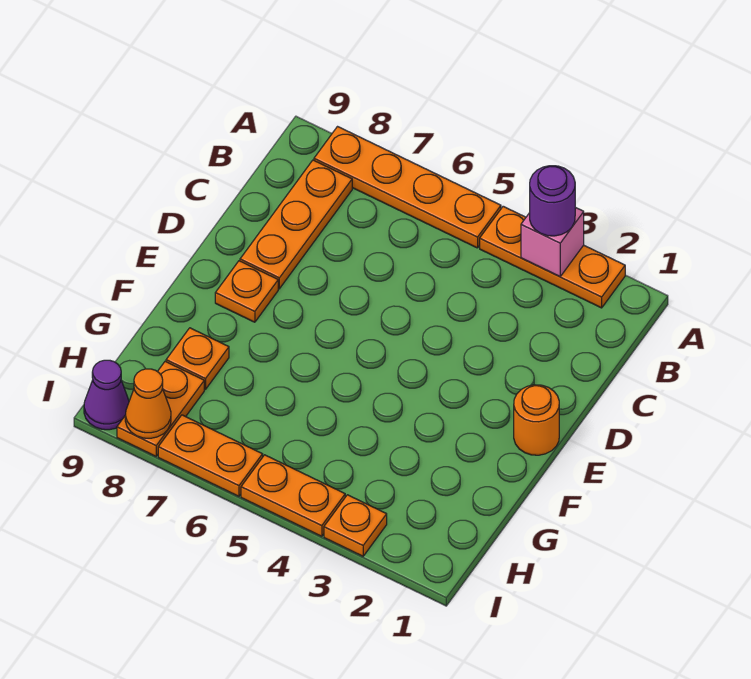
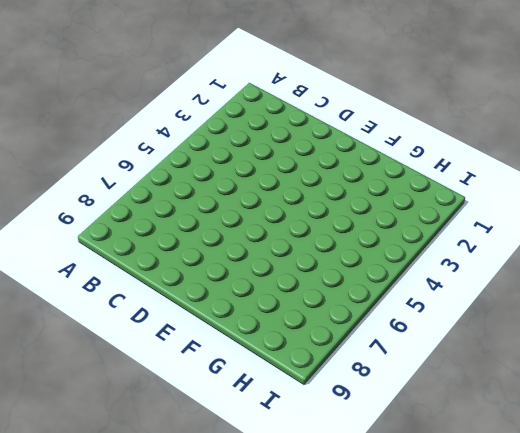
none -> orange 1x3 plate [480,206,625,308]
none -> orange 1x4 plate [314,127,501,248]
none -> orange 1x3 plate [240,160,352,289]

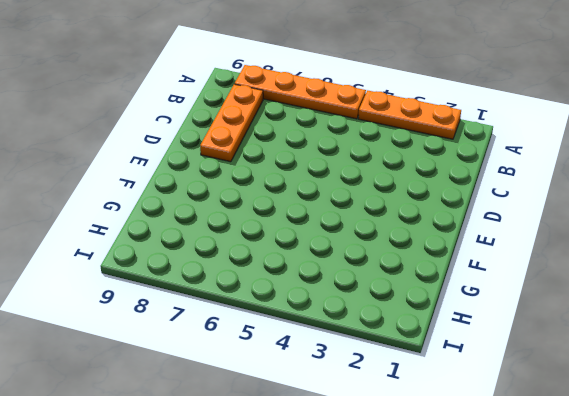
none -> orange 1x1 round brick [514,385,559,455]
none -> orange 1x1 plate [215,261,278,322]
none -> orange 1x1 plate [166,328,229,389]

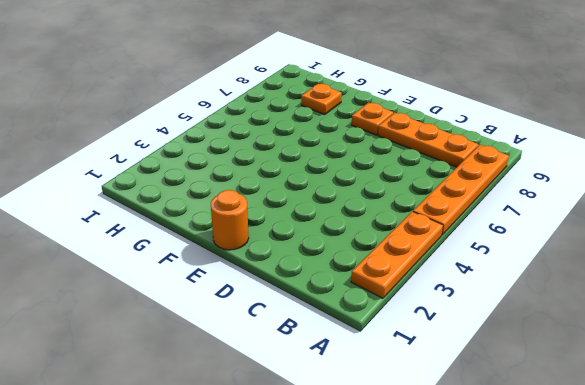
none -> orange 1x2 plate [117,362,204,456]
none -> orange 1x1 plate [324,495,387,556]
none -> orange 1x2 plate [241,455,345,536]

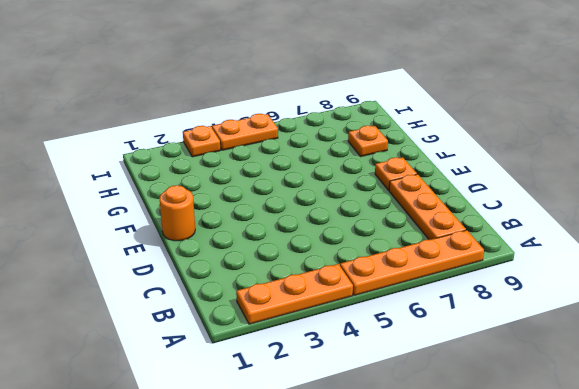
none -> orange 1x2 plate [117,362,204,456]
none -> orange 1x2 plate [158,415,263,496]
none -> purple 1x1 cone [84,360,129,430]

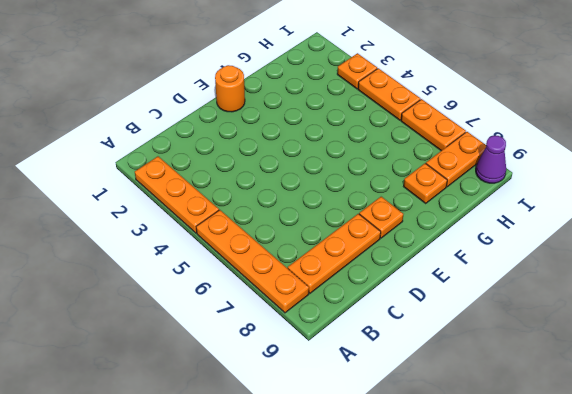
none -> pink 1x1 brick [521,207,584,277]
none -> orange 1x1 cone [125,369,171,438]
none -> purple 1x1 round brick [530,166,575,236]

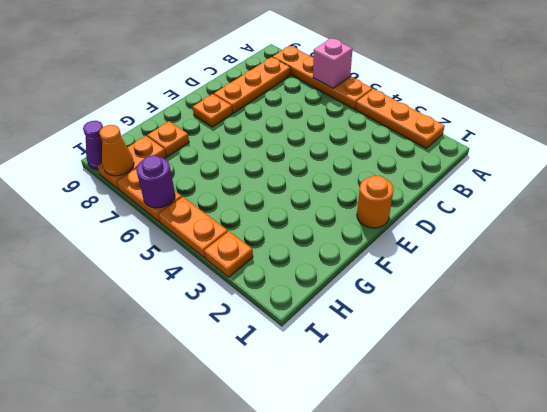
pink 1x1 brick [313,38,353,88] -> pink 1x1 brick moved to [521,207,584,277]
purple 1x1 round brick [136,155,175,208] -> purple 1x1 round brick moved to [530,166,575,236]

